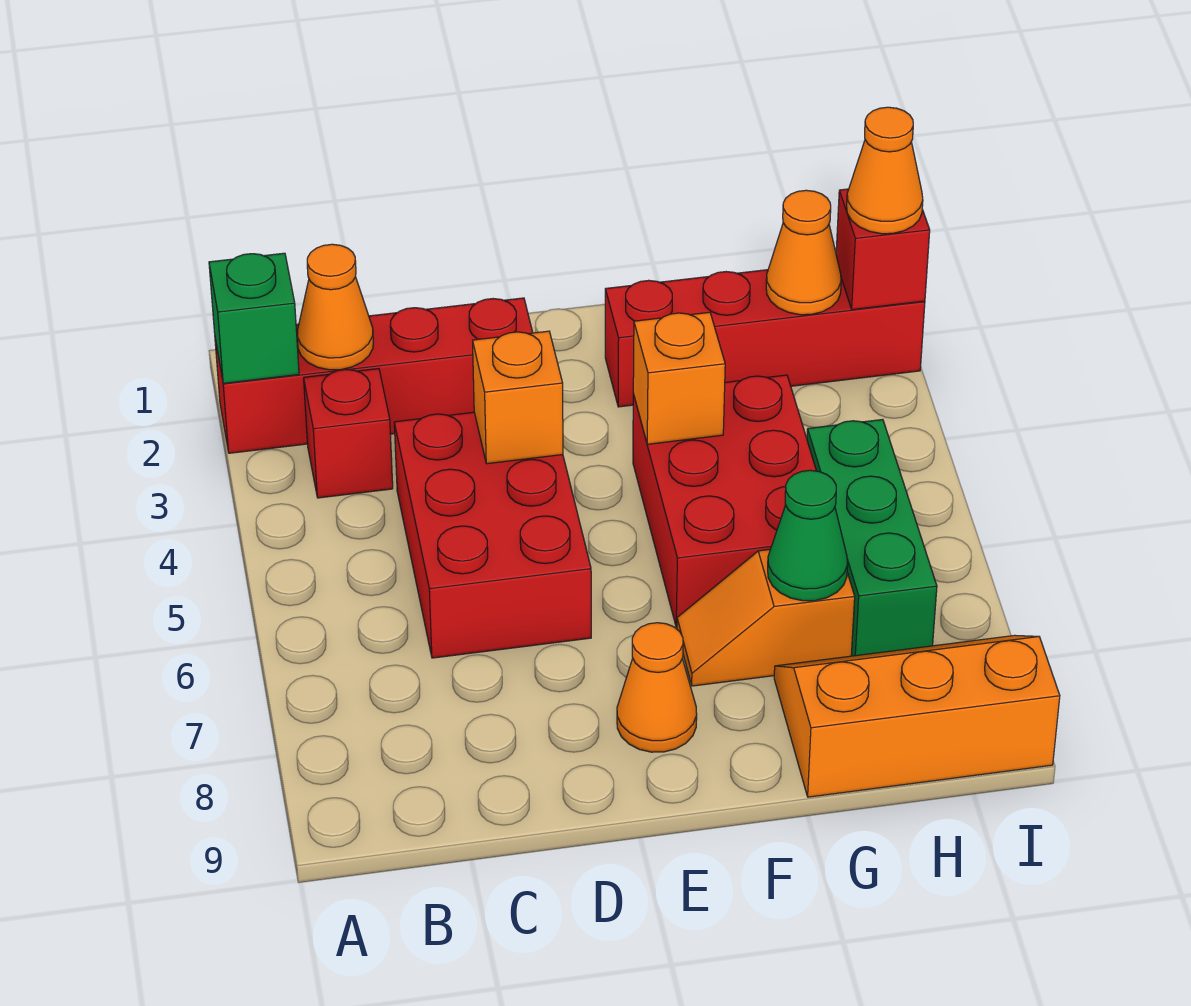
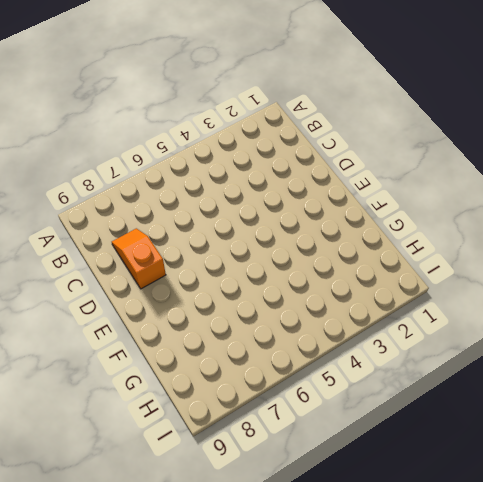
orange 1x2 slope [112,228,166,289] -> orange 1x2 slope moved to [677,549,855,686]
none -> red 1x4 brick [215,298,533,453]
none -> red 1x1 brick [304,369,393,498]
none -> red 2x3 brick [394,412,591,658]

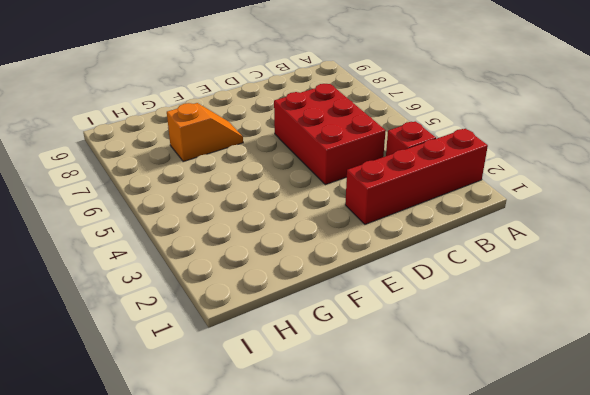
none -> orange 1x1 cone [617,623,697,752]
none -> red 1x4 brick [605,270,925,407]
none -> red 2x3 brick [633,375,816,627]

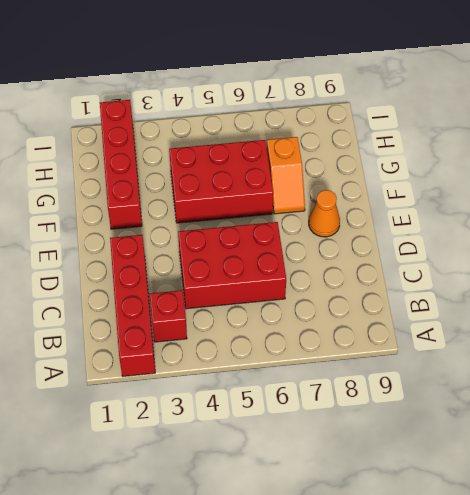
none -> orange 2x3 slope [774,635,1060,797]
none -> green 1x3 brick [807,419,937,656]
none -> green 1x1 brick [209,253,299,383]

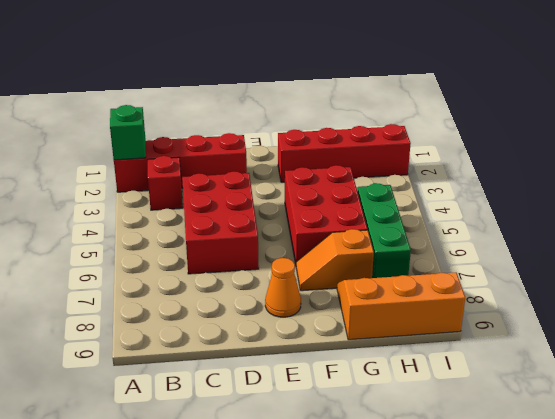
none -> orange 1x1 cone [297,244,373,370]
none -> orange 1x1 brick [473,331,563,464]
none -> orange 1x1 brick [633,312,725,444]

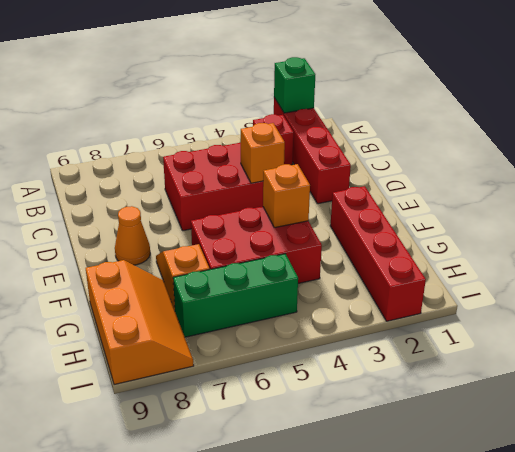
none -> orange 1x1 cone [297,244,373,370]
none -> green 1x1 cone [768,470,848,601]
none -> orange 1x1 cone [766,190,841,315]

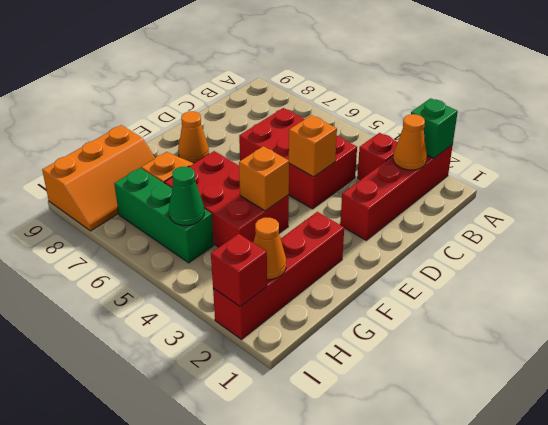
green 1x1 cone [169,167,204,226] -> green 1x1 cone moved to [768,470,848,601]
none -> orange 1x1 cone [847,107,923,234]

